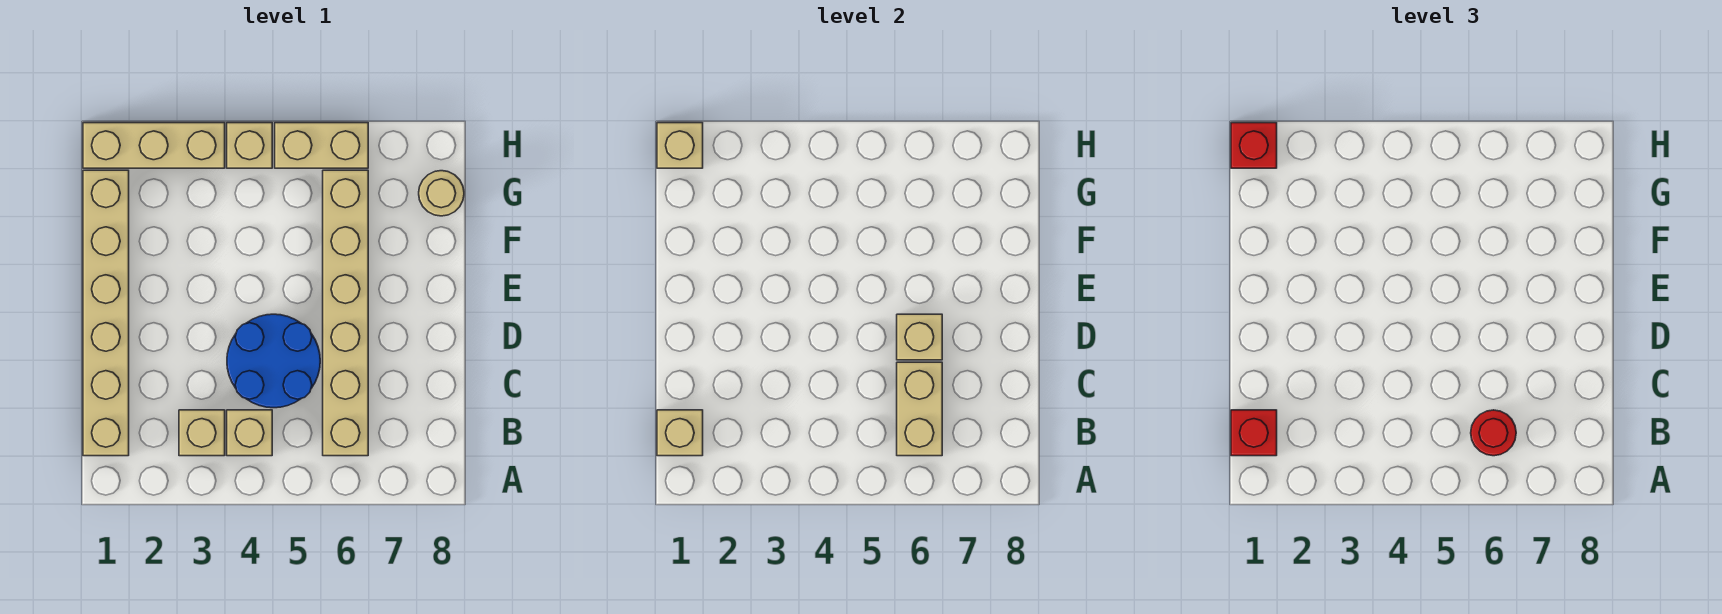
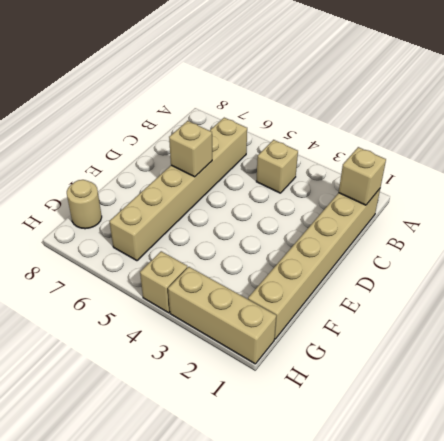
none -> tan 1x1 brick [179,410,225,456]
none -> blue 2x2 round brick [227,314,320,408]
none -> tan 1x2 brick [275,123,368,168]

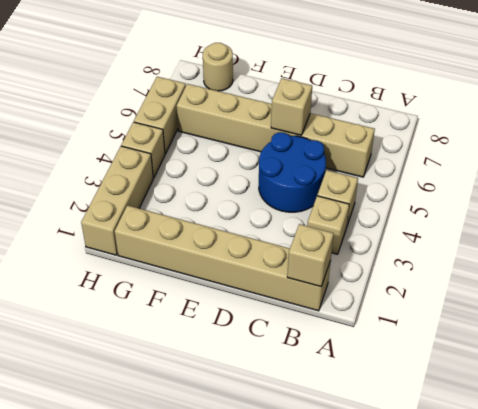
none -> tan 1x2 brick [897,362,942,456]
none -> tan 1x1 brick [657,123,703,168]
none -> red 1x1 brick [1231,410,1277,456]

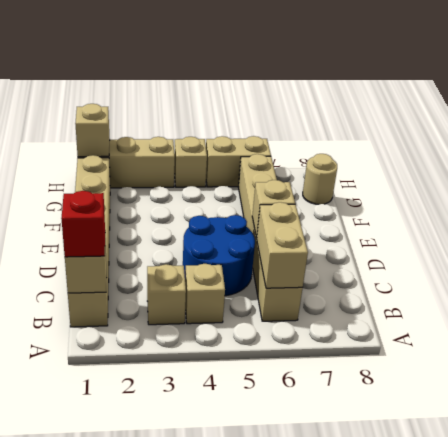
none -> red 1x1 round brick [1471,410,1516,456]
none -> red 1x1 brick [1231,123,1277,168]

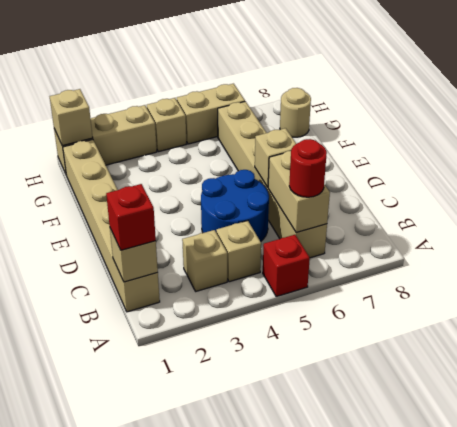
red 1x1 brick [263,235,310,297] -> red 1x1 brick moved to [1231,123,1277,168]

